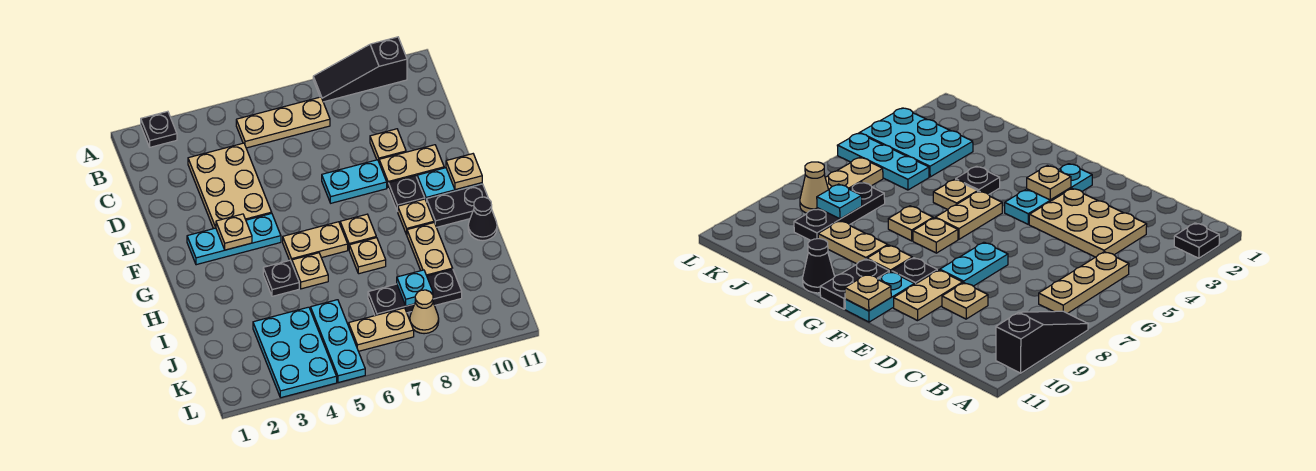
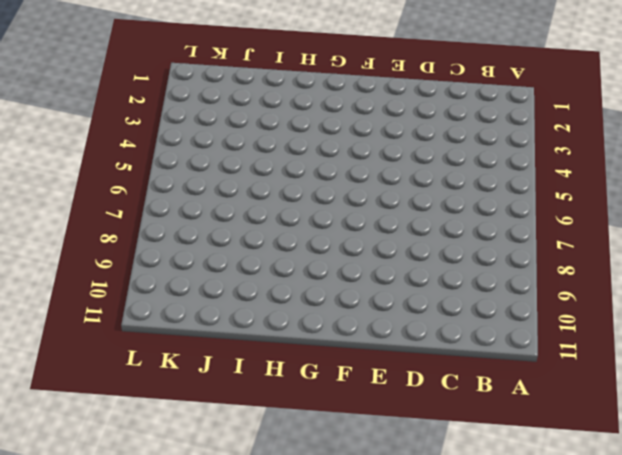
none -> black 1x1 plate [141,111,177,147]
none -> black 1x3 slope [313,37,407,102]
none -> tan 1x3 plate [236,97,330,148]

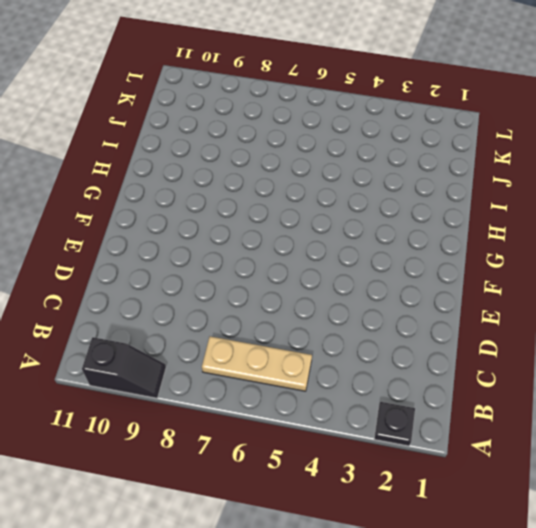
black 1x2 slope [82,337,166,398] -> black 1x3 slope [313,37,407,102]
none -> tan 2x3 plate [188,143,272,229]
none -> tan 1x1 plate [370,129,406,161]
none -> cyan 1x2 plate [322,160,387,203]

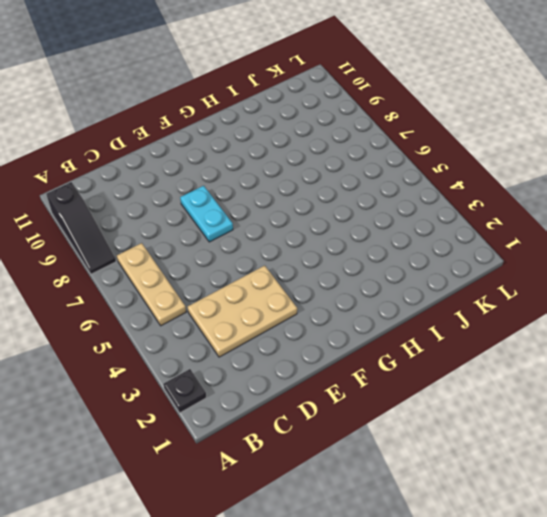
none -> tan 1x1 plate [370,129,406,161]
none -> tan 1x2 plate [379,145,444,187]
none -> cyan 1x3 plate [187,213,281,265]

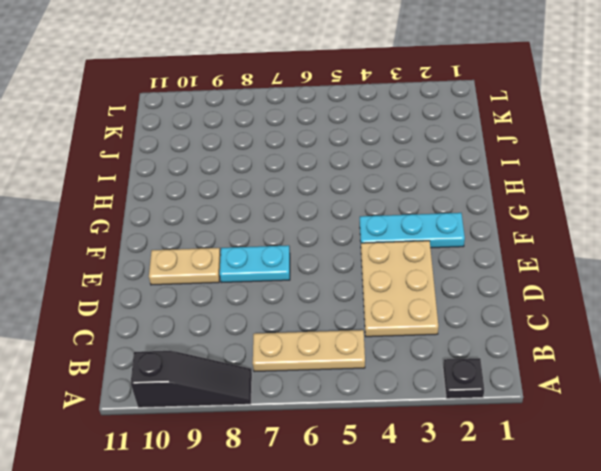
none -> tan 1x1 plate [370,129,406,161]
none -> black 1x1 plate [388,176,425,211]
none -> cyan 1x2 plate [417,168,482,202]

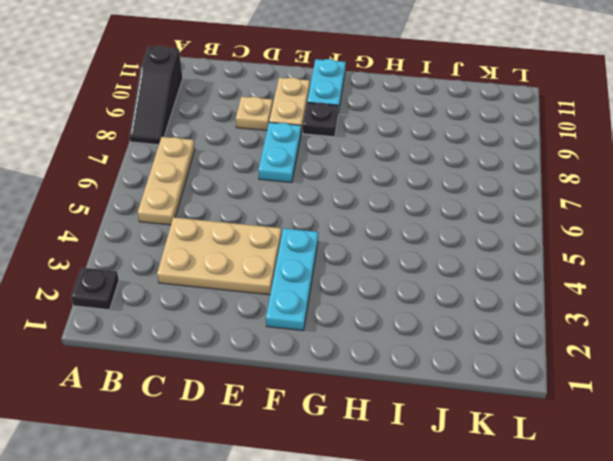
none -> tan 1x2 plate [283,222,348,262]
none -> tan 1x1 plate [340,214,376,249]
none -> tan 1x1 plate [397,199,434,235]

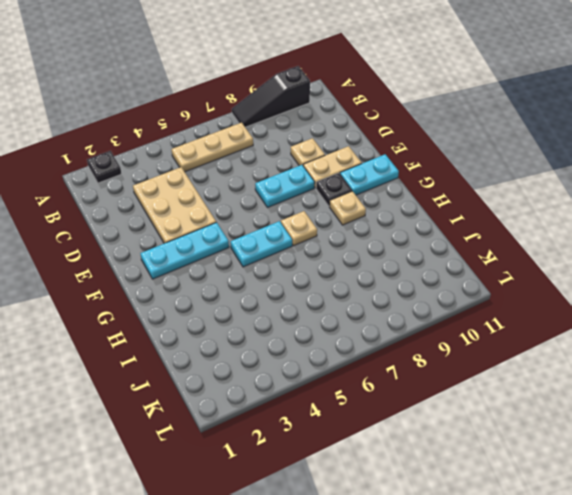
cyan 1x2 plate [231,221,292,267] -> tan 1x2 plate [283,222,348,262]
none -> black 1x2 plate [427,184,488,227]
none -> black 1x1 plate [263,260,299,296]
none -> tan 1x1 plate [292,253,328,289]

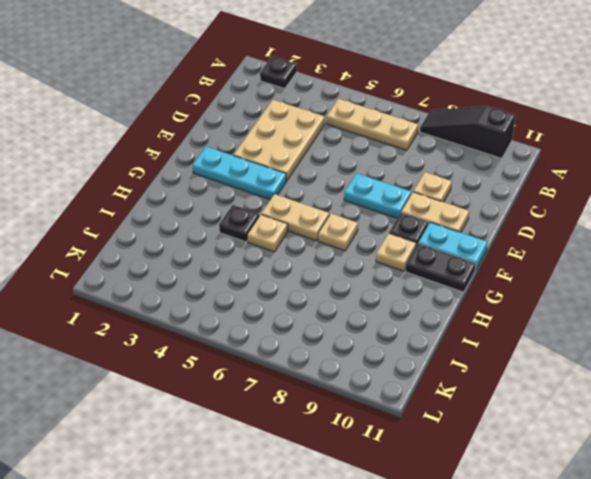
none -> tan 1x1 plate [349,238,386,274]
none -> tan 1x2 plate [407,223,453,276]
none -> black 1x1 cone [468,197,497,241]

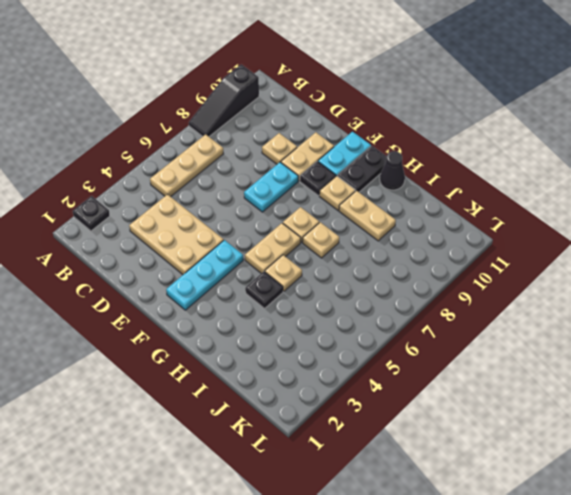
none -> cyan 2x3 plate [253,307,337,398]
none -> cyan 1x3 plate [311,300,365,383]
none -> black 1x3 plate [368,269,462,316]

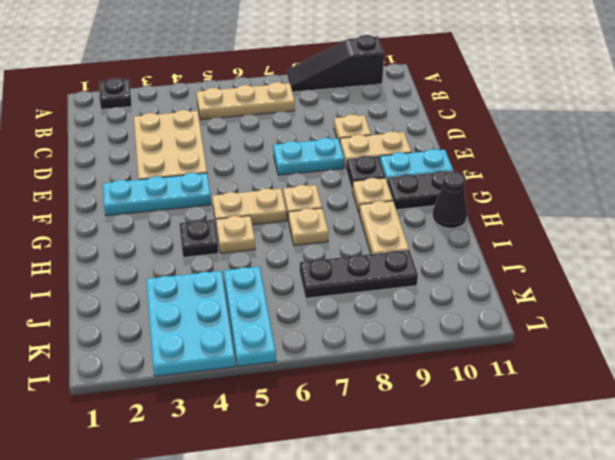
none -> tan 1x2 plate [349,308,414,351]
none -> tan 1x1 cone [410,290,439,334]
none -> tan 1x1 plate [216,214,252,250]

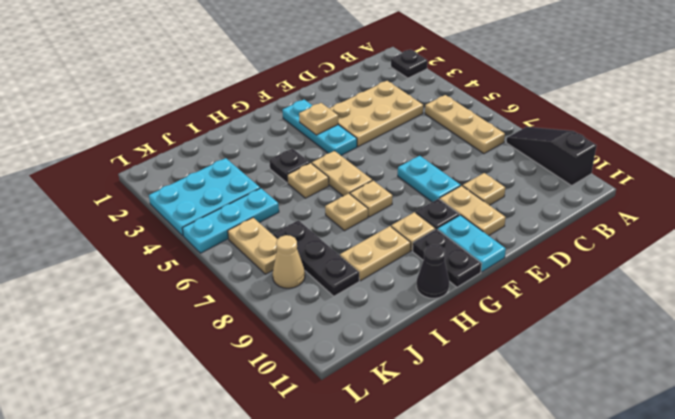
none -> tan 1x1 plate [446,154,482,190]
none -> cyan 1x1 plate [397,270,433,306]

